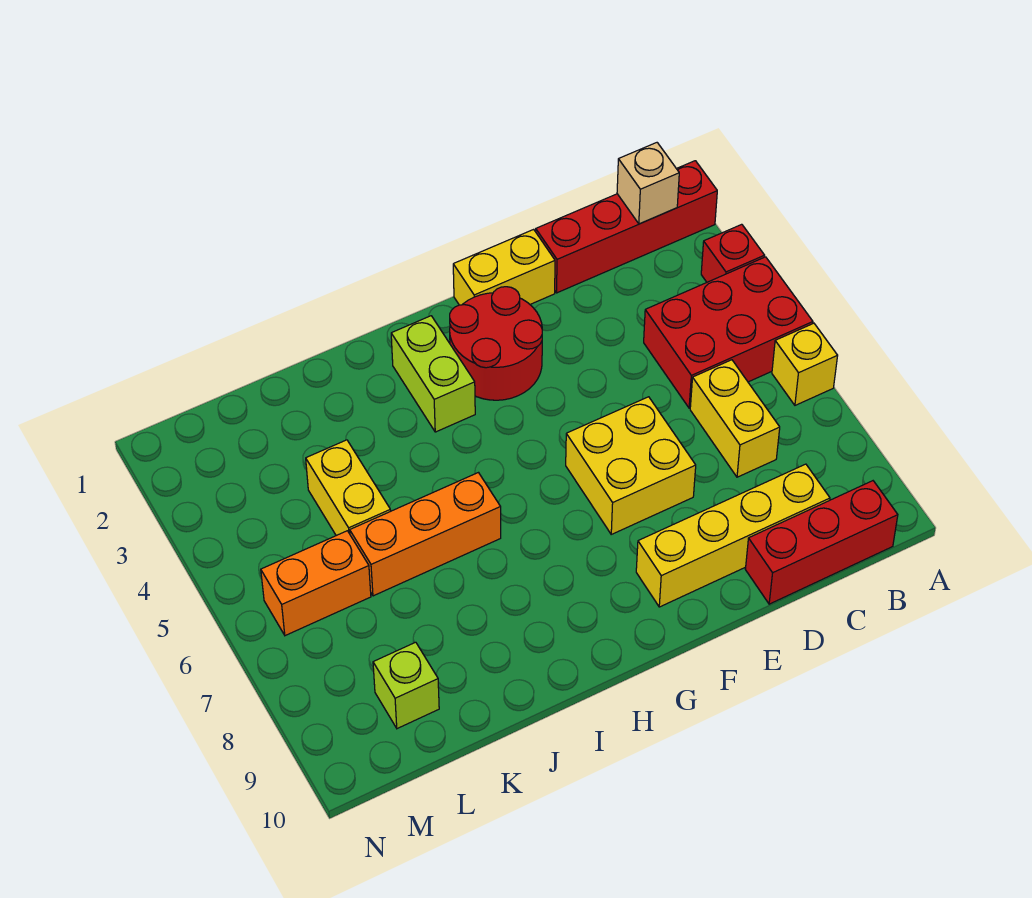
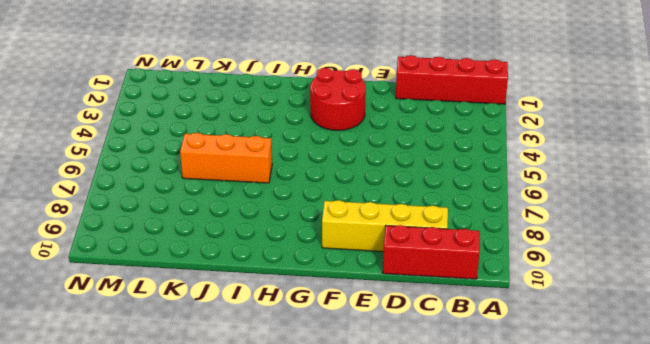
none -> red 1x1 brick [701,224,765,282]
none -> red 2x3 brick [644,257,813,408]
none -> yellow 1x1 brick [772,323,838,405]

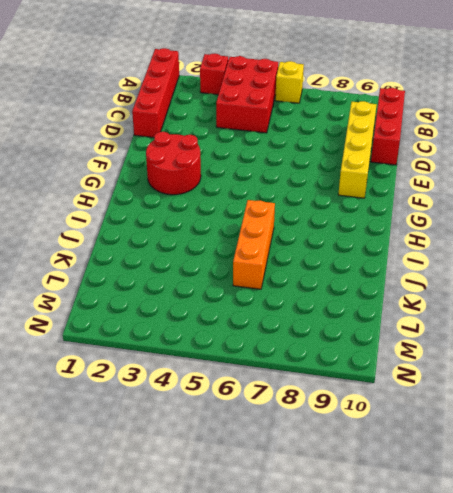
none -> yellow 1x2 brick [690,360,780,477]
none -> yellow 1x2 brick [453,229,555,305]
none -> yellow 2x2 brick [566,397,696,534]

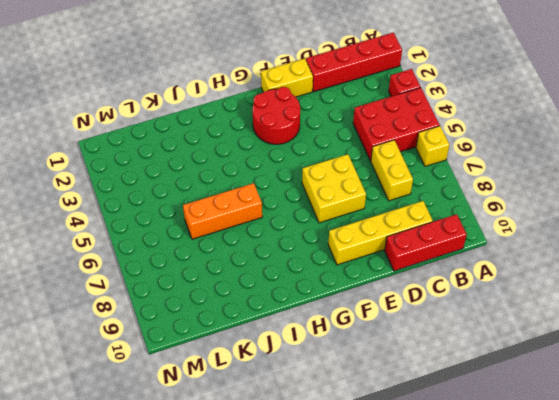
none -> lime 1x2 brick [391,316,475,432]
none -> yellow 1x2 brick [306,440,391,536]
none -> orange 1x2 brick [261,531,371,636]

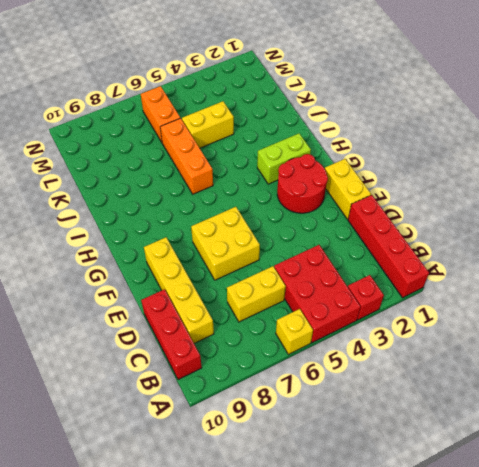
none -> lime 1x1 brick [373,642,439,729]
none -> tan 1x1 brick [617,143,679,224]

